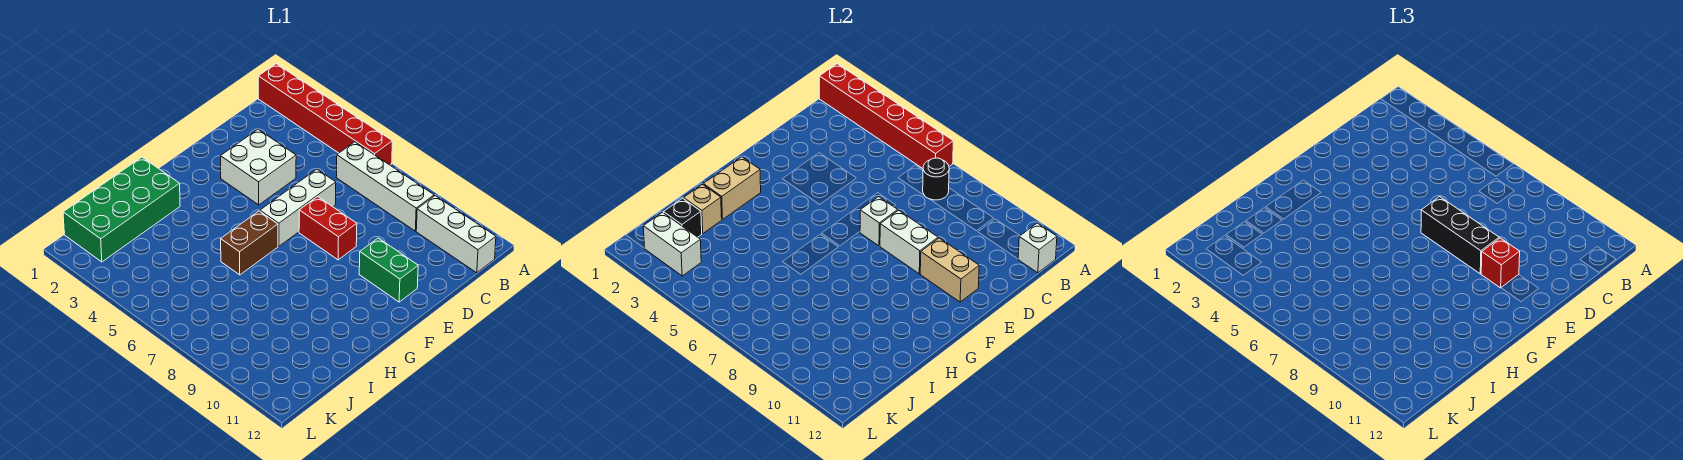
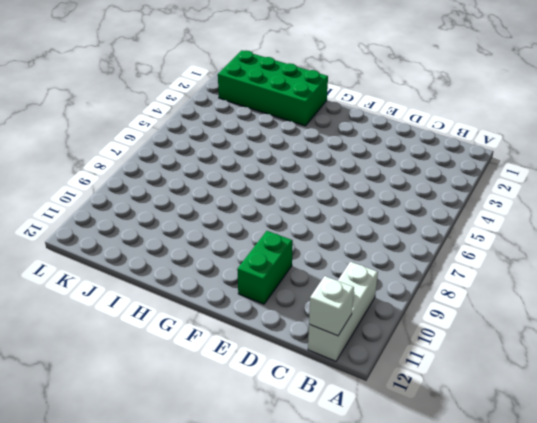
none -> red 1x6 brick [258,64,392,165]
none -> white 1x4 brick [336,142,434,231]
none -> white 2x2 brick [220,129,296,205]

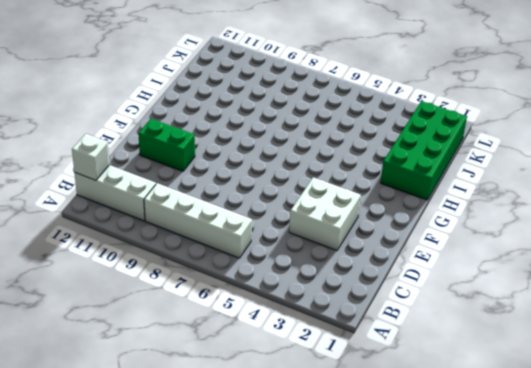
none -> red 1x6 brick [258,64,392,165]
none -> white 1x3 brick [260,169,336,246]
none -> red 1x2 brick [299,197,357,260]

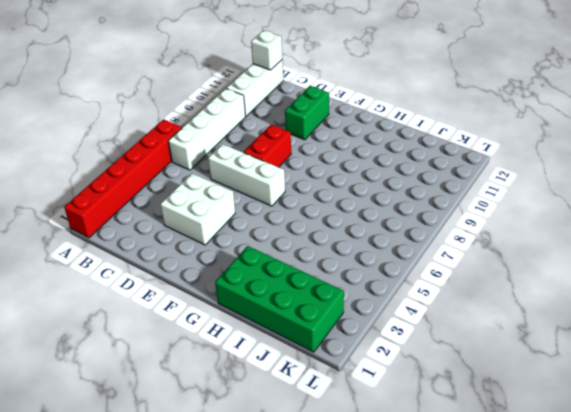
none -> brown 1x2 brick [221,211,278,275]
none -> red 1x6 brick [819,64,953,168]
none -> black 1x1 round brick [923,158,949,200]

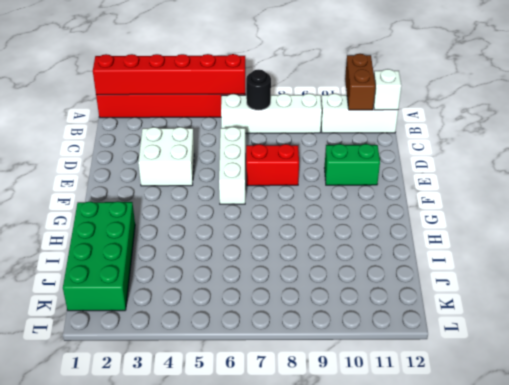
brown 1x2 brick [345,54,375,110] -> brown 1x2 brick moved to [221,211,278,275]
none -> white 1x1 brick [860,197,898,246]
none -> white 1x2 brick [880,210,938,274]
none -> tan 1x2 brick [920,238,979,302]

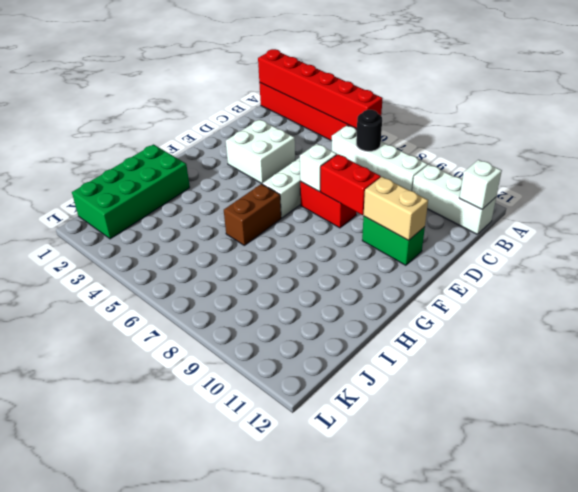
red 1x2 brick [321,154,381,215] -> white 1x2 brick [880,210,938,274]
none -> tan 1x2 brick [703,157,761,220]
none -> tan 1x1 brick [684,184,722,233]
none -> black 1x1 brick [664,198,702,237]

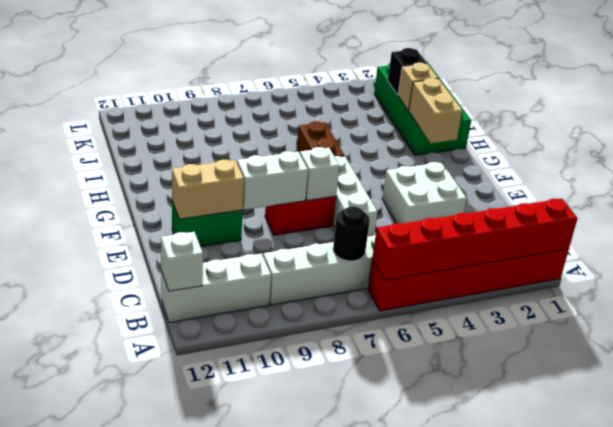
none -> white 1x2 brick [643,212,701,276]
none -> black 1x3 brick [1421,197,1499,274]
none -> red 1x1 brick [1481,238,1520,288]

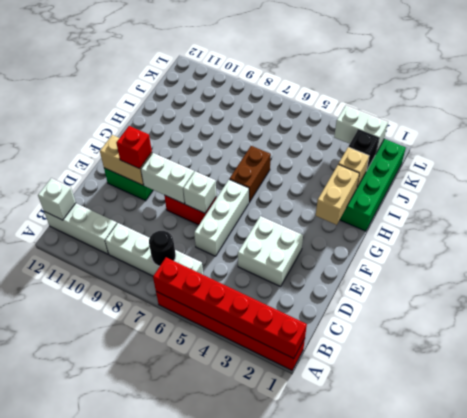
none -> black 1x3 brick [1421,197,1499,274]

